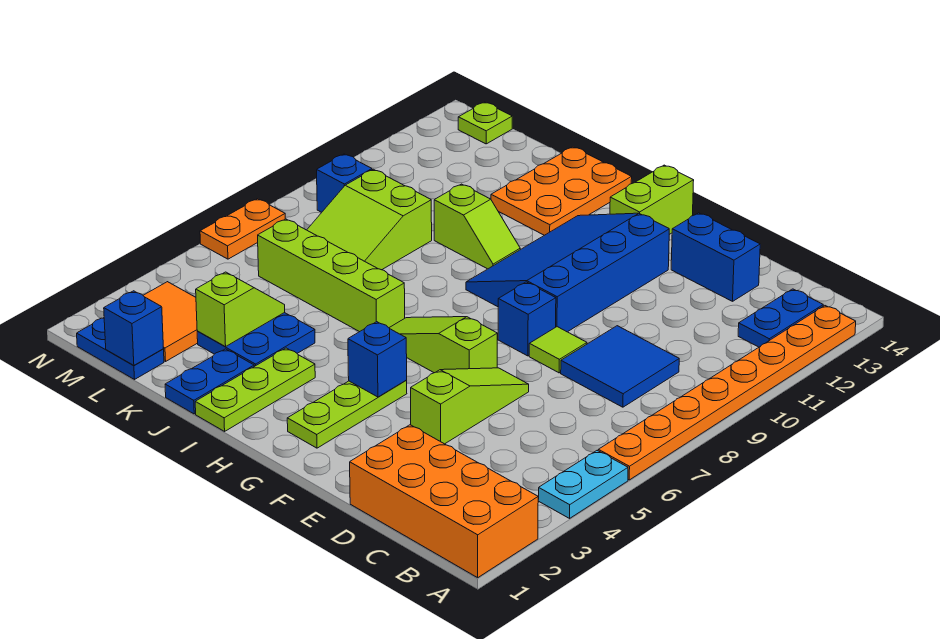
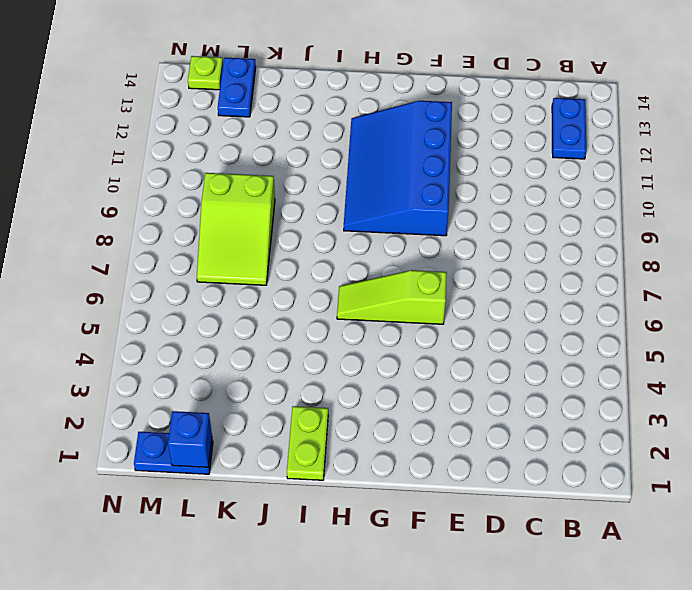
lime 1x2 plate [287,406,328,480] -> lime 1x3 plate [195,348,315,431]
blue 1x2 plate [218,58,256,117] -> blue 1x2 plate moved to [165,349,254,414]
none -> orange 2x4 brick [350,425,538,578]
none -> cyan 1x2 plate [538,451,628,518]
none -> orange 1x8 plate [598,306,856,480]

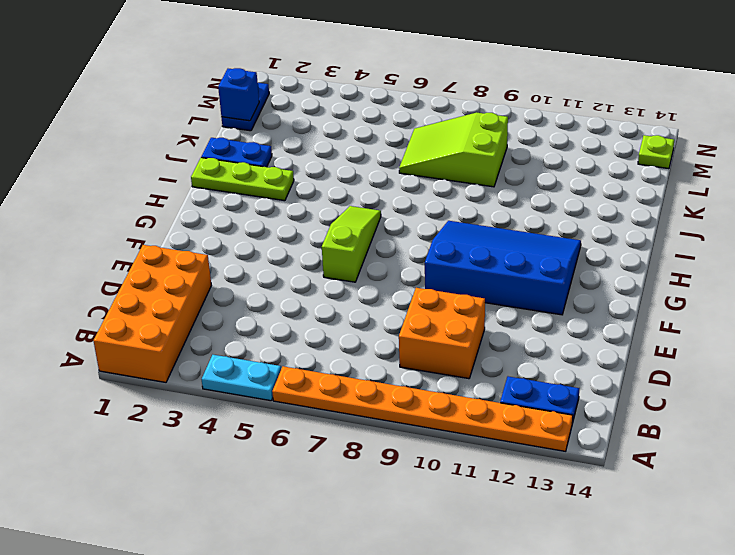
orange 2x2 brick [399,288,485,379] -> blue 2x2 tile [561,326,679,407]
none -> blue 1x2 brick [671,213,760,301]
none -> lime 1x3 slope [411,368,529,444]
none -> lime 1x1 tile [529,327,587,373]

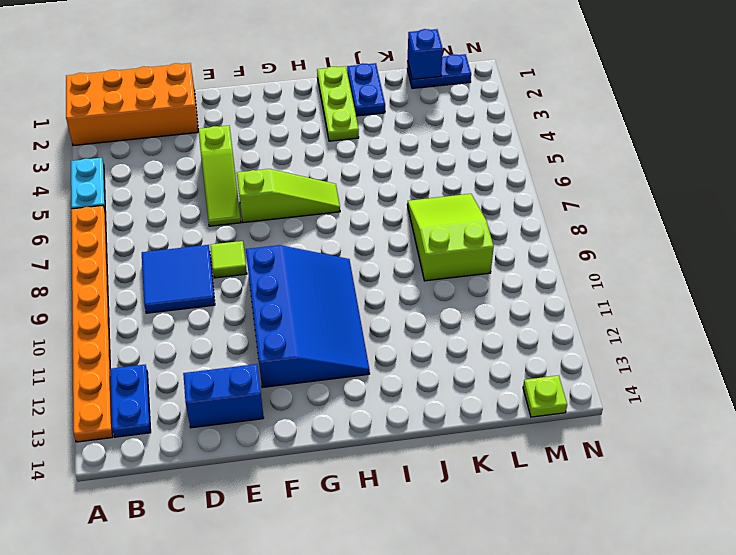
none -> blue 1x1 brick [498,282,556,356]
none -> lime 1x3 plate [287,380,407,448]
none -> lime 1x2 brick [610,165,694,235]

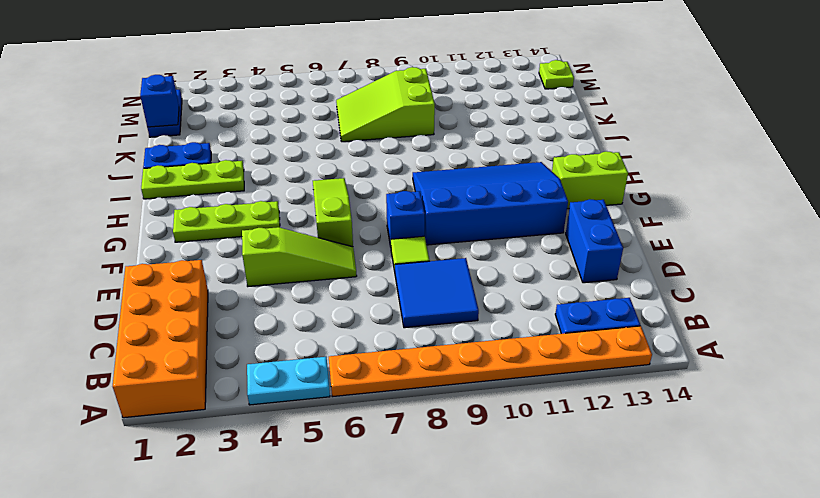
none -> lime 1x4 brick [258,219,405,332]
none -> lime 1x2 slope [434,184,520,269]
none -> orange 2x3 plate [491,147,632,235]

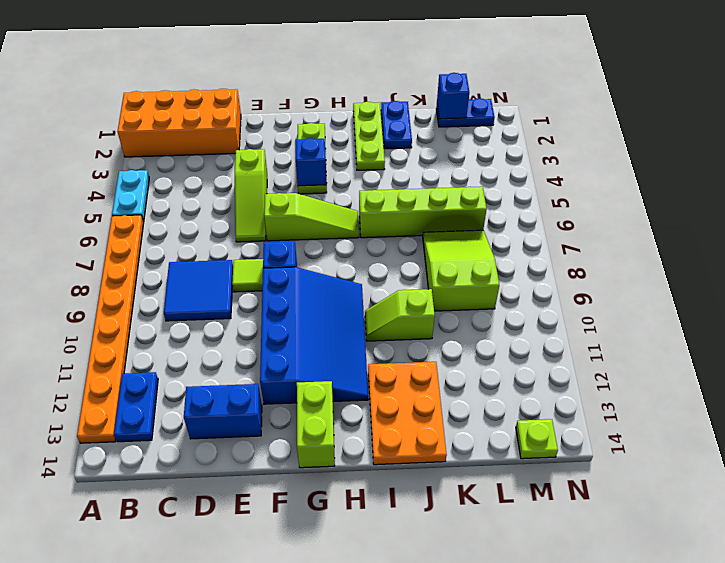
none -> blue 2x2 plate [197,313,315,366]
none -> orange 2x2 tile [143,282,198,361]
none -> blue 1x1 brick [317,154,372,212]

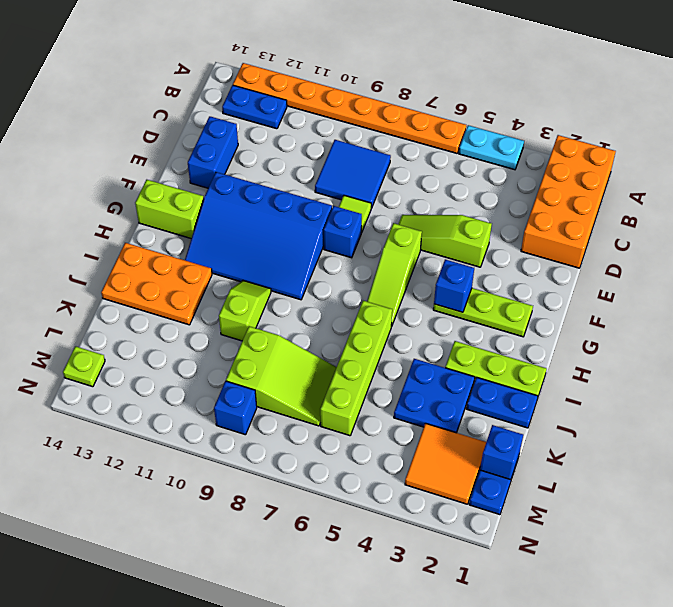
none -> orange 1x2 plate [200,199,285,259]
none -> lime 1x2 slope [196,272,285,347]

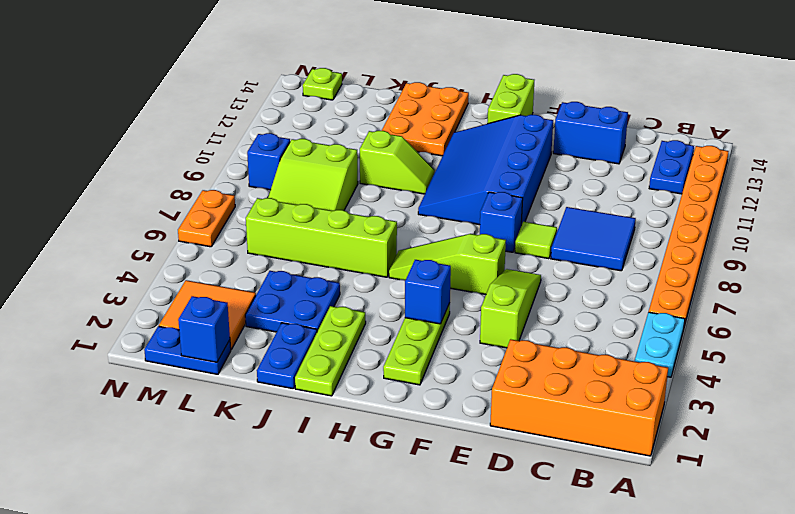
none -> lime 1x2 slope [196,272,285,347]

